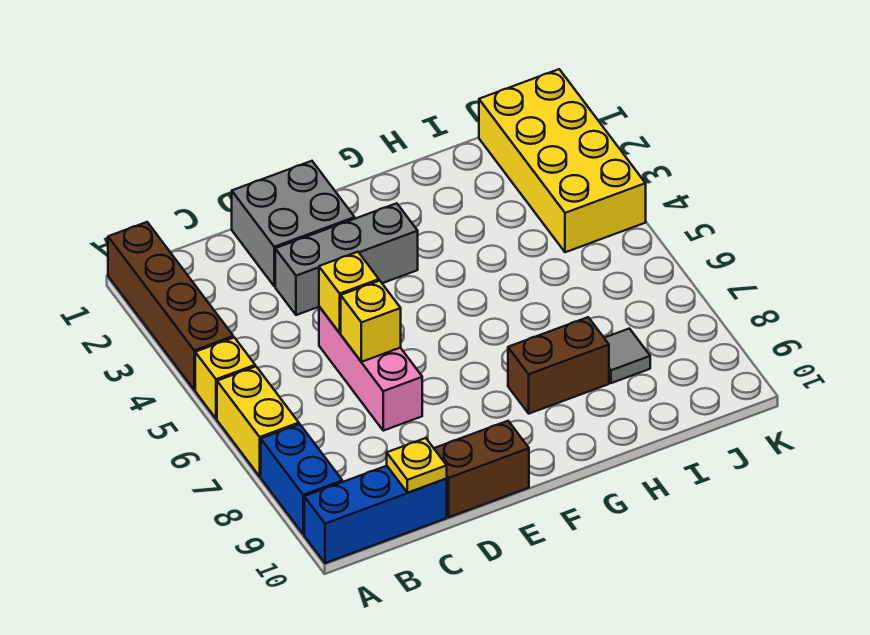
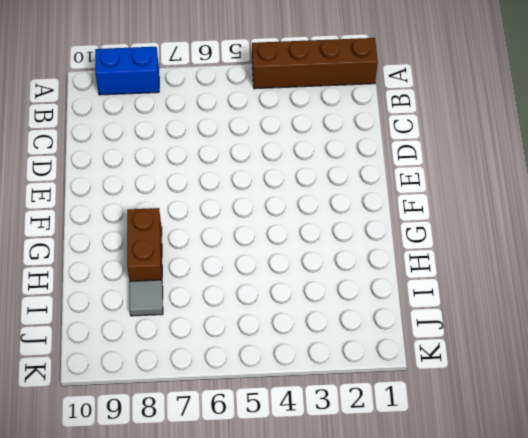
none -> yellow 1x1 brick [195,337,255,419]
none -> yellow 1x2 brick [217,366,299,476]
none -> blue 1x3 brick [304,466,447,563]

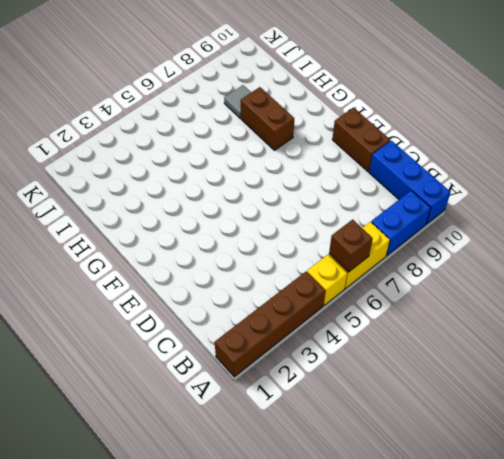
brown 1x1 brick [329,219,373,272] -> none
none -> grey 2x2 brick [232,161,355,286]
none -> grey 1x3 brick [275,203,418,315]
none -> pink 1x3 brick [319,307,422,431]

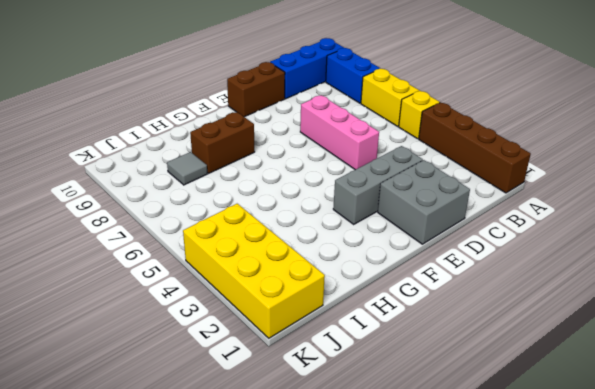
none -> yellow 1x1 plate [387,438,447,493]
none -> yellow 1x1 brick [319,252,379,333]
none -> yellow 1x1 brick [341,281,401,362]

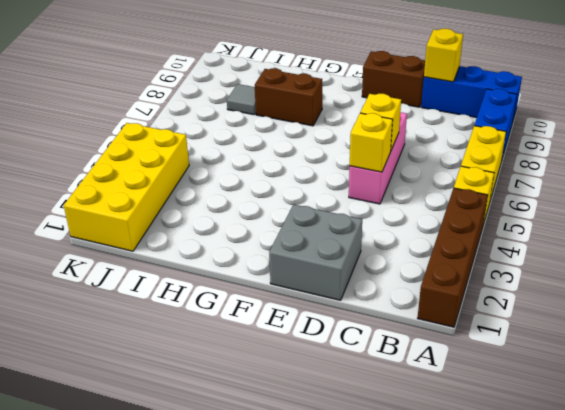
yellow 1x1 brick [424,29,463,82] -> yellow 1x1 plate [387,438,447,493]
none -> grey 1x3 brick [275,203,418,315]

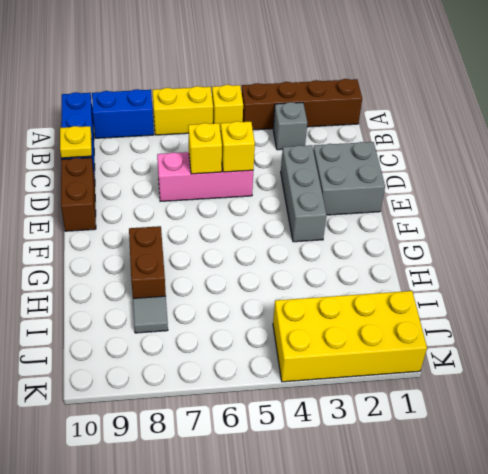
grey 1x1 brick [273,102,307,150] -> none

